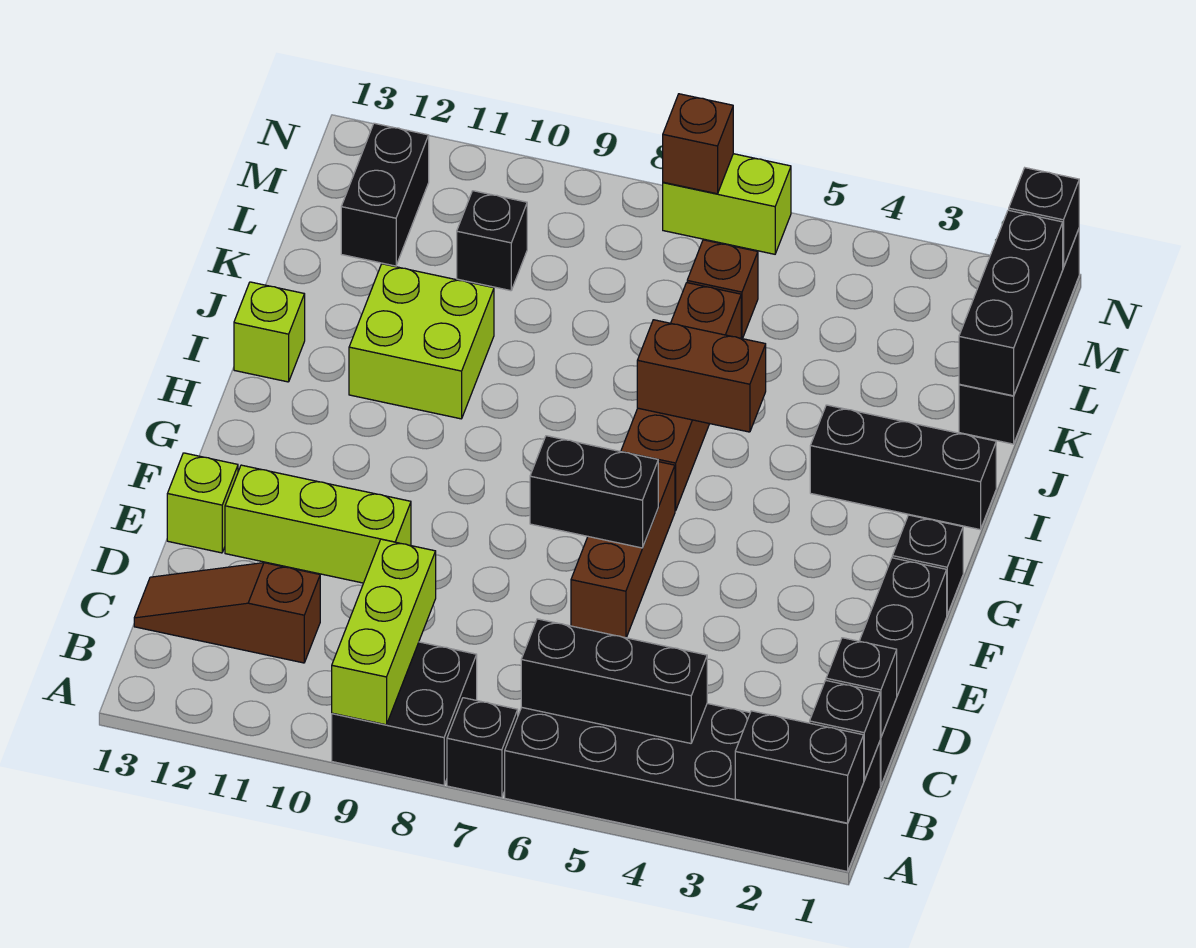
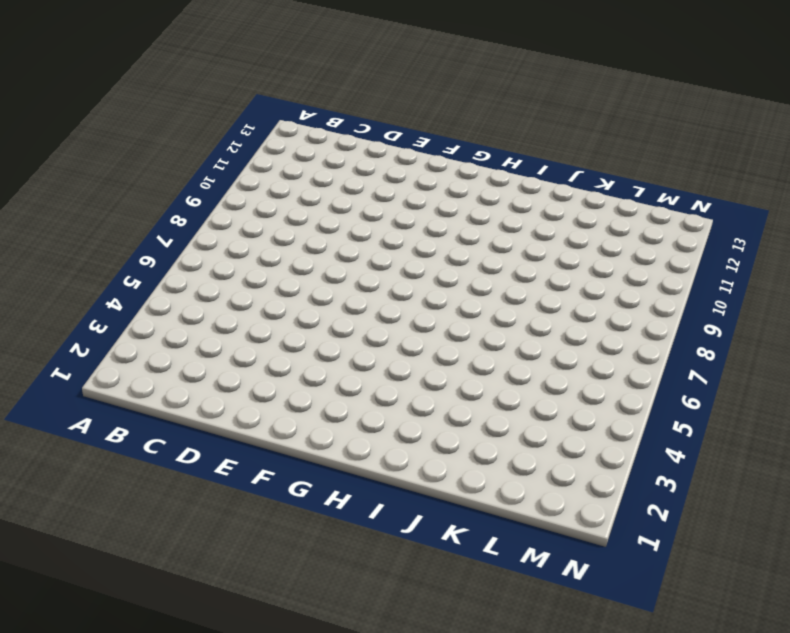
none -> black 2x6 brick [505,704,880,871]
none -> black 1x1 brick [447,698,518,798]
none -> black 2x2 brick [332,642,477,785]

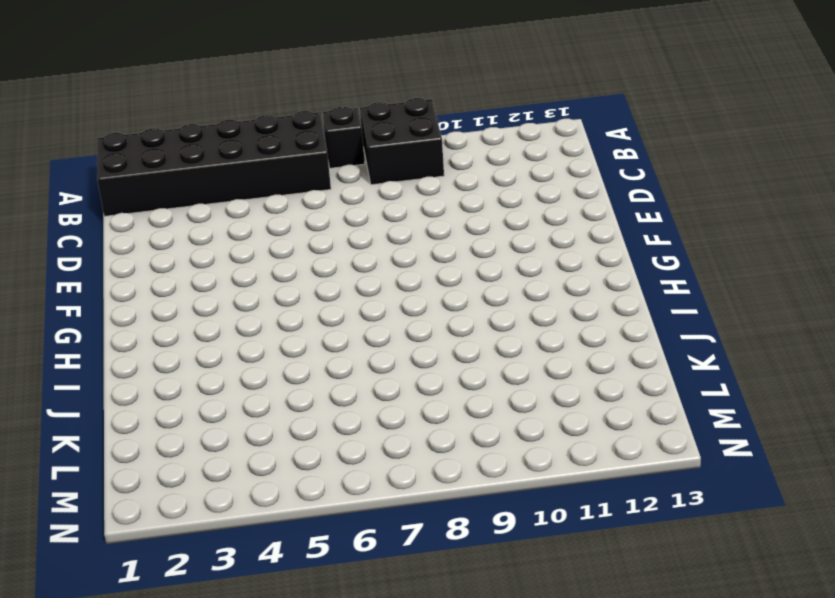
none -> black 1x4 brick [860,558,947,786]
none -> brown 1x3 slope [134,563,320,663]
none -> brown 1x3 brick [571,462,675,638]

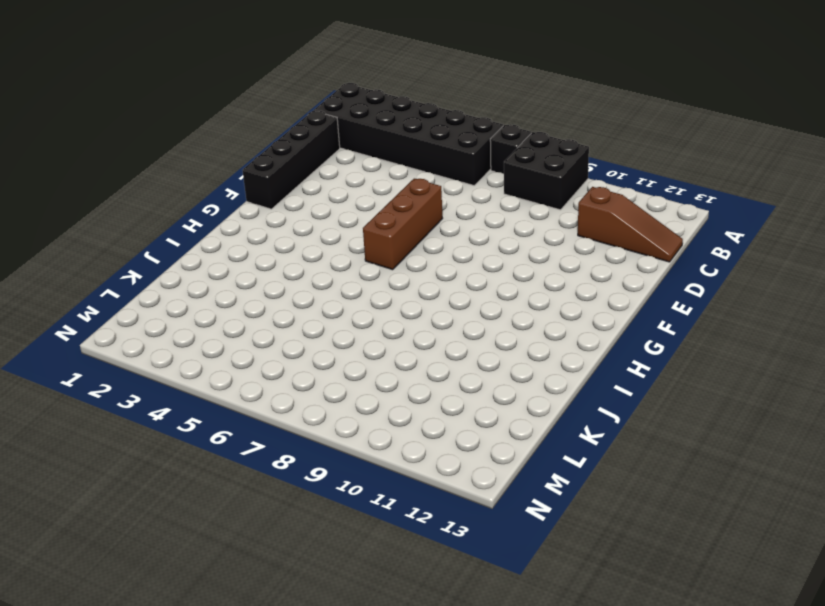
none -> lime 1x3 brick [225,465,411,583]
none -> lime 1x1 brick [167,453,238,553]
none -> black 1x1 brick [892,515,963,615]

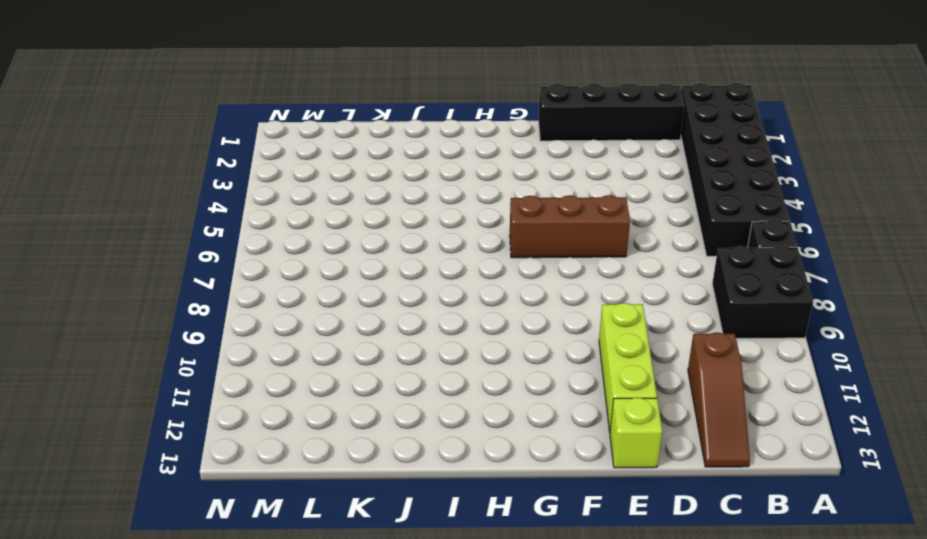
none -> black 1x1 brick [892,515,963,615]
none -> brown 1x4 brick [621,283,741,511]
none -> black 1x3 brick [810,405,996,529]

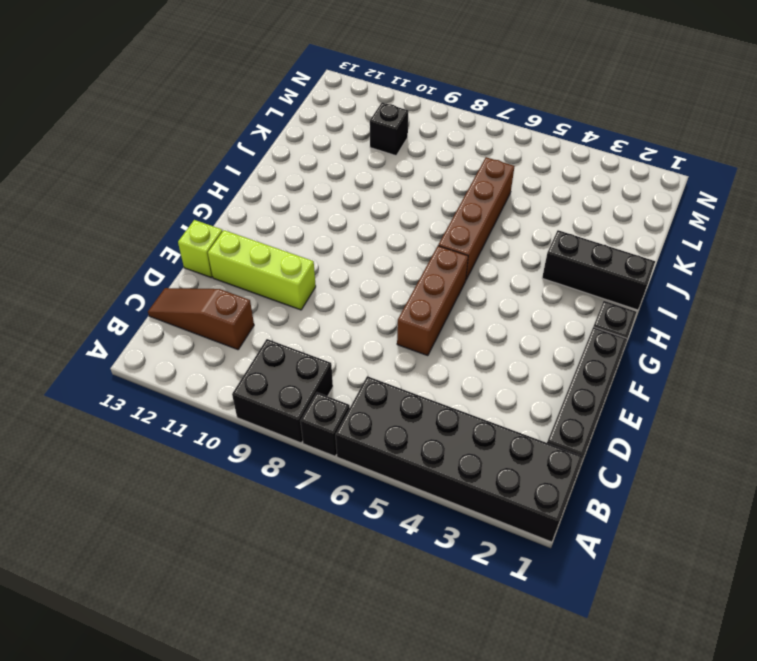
none -> lime 2x2 brick [349,264,494,419]
none -> lime 1x1 brick [234,282,305,382]
none -> black 1x4 brick [959,229,1079,444]

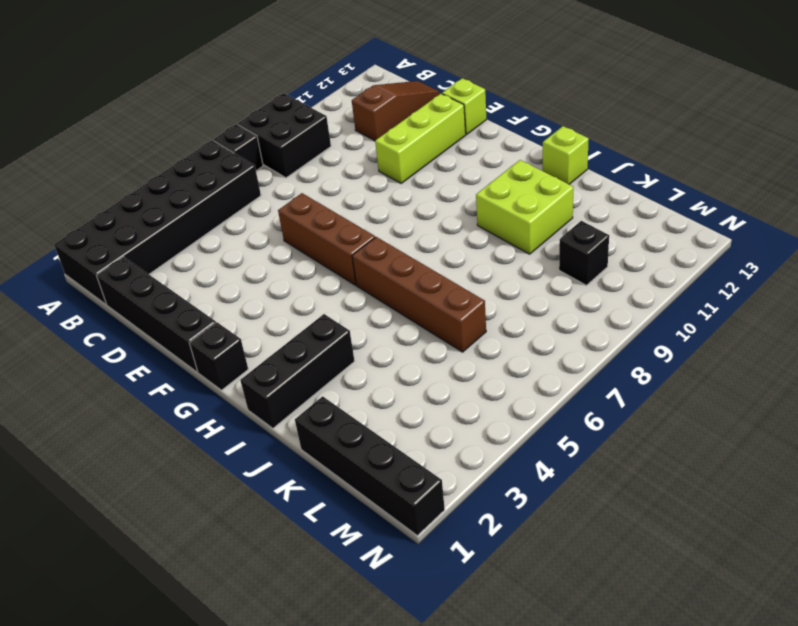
none -> brown 1x1 brick [687,240,758,339]
none -> black 1x2 brick [341,123,429,266]
none -> lime 1x2 brick [663,154,791,254]

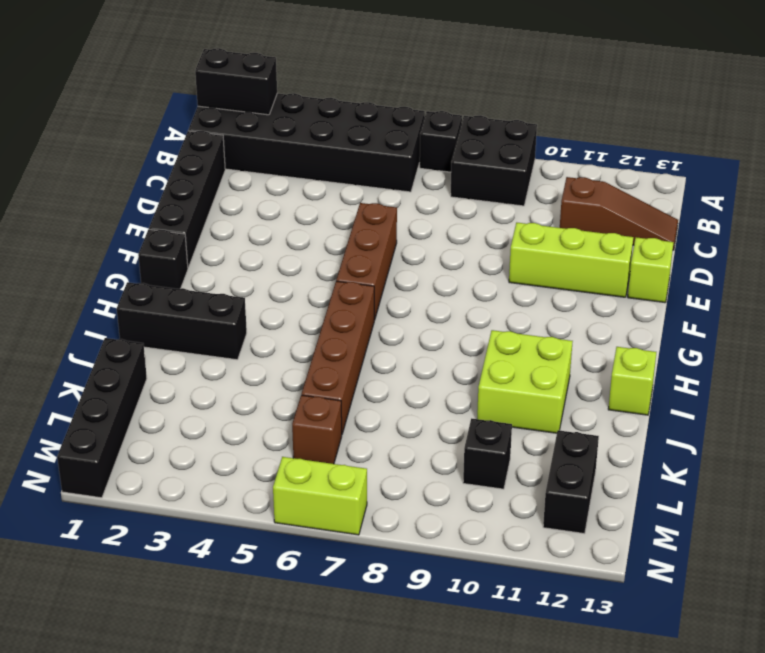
none -> lime 1x3 brick [332,539,436,725]
none -> black 1x1 brick [810,680,880,780]
none -> black 1x3 brick [521,619,707,743]

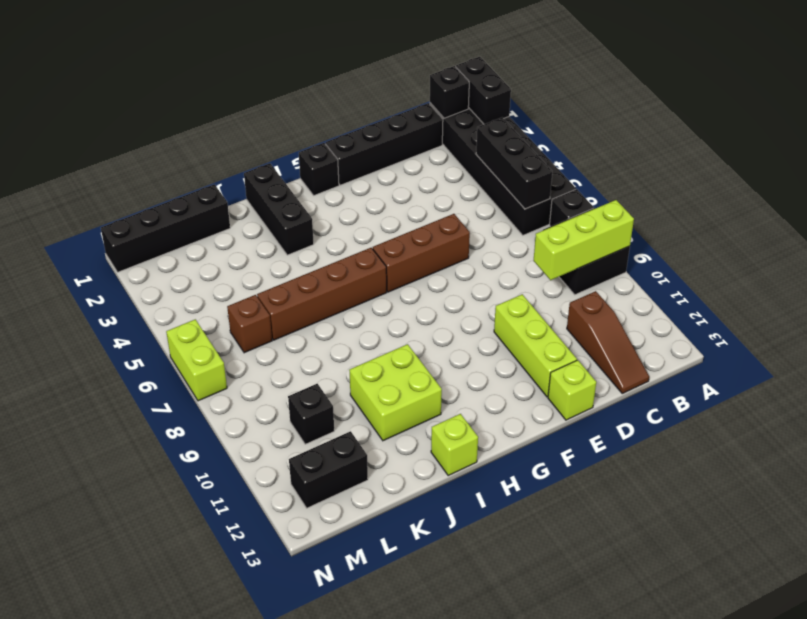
none -> black 1x1 brick [826,638,897,738]
none -> black 1x2 brick [530,436,658,548]
none -> brown 1x2 brick [637,320,766,432]

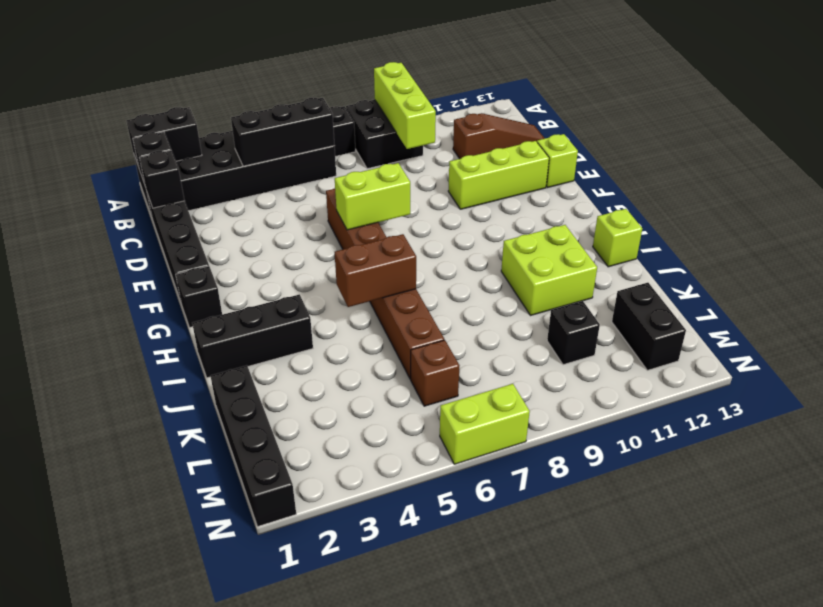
lime 1x2 brick [335,163,410,230] -> black 1x2 brick [530,436,658,548]
none -> black 1x3 brick [959,210,1063,396]
none -> black 1x1 brick [1009,168,1079,268]
none -> brown 1x1 brick [663,94,733,194]

